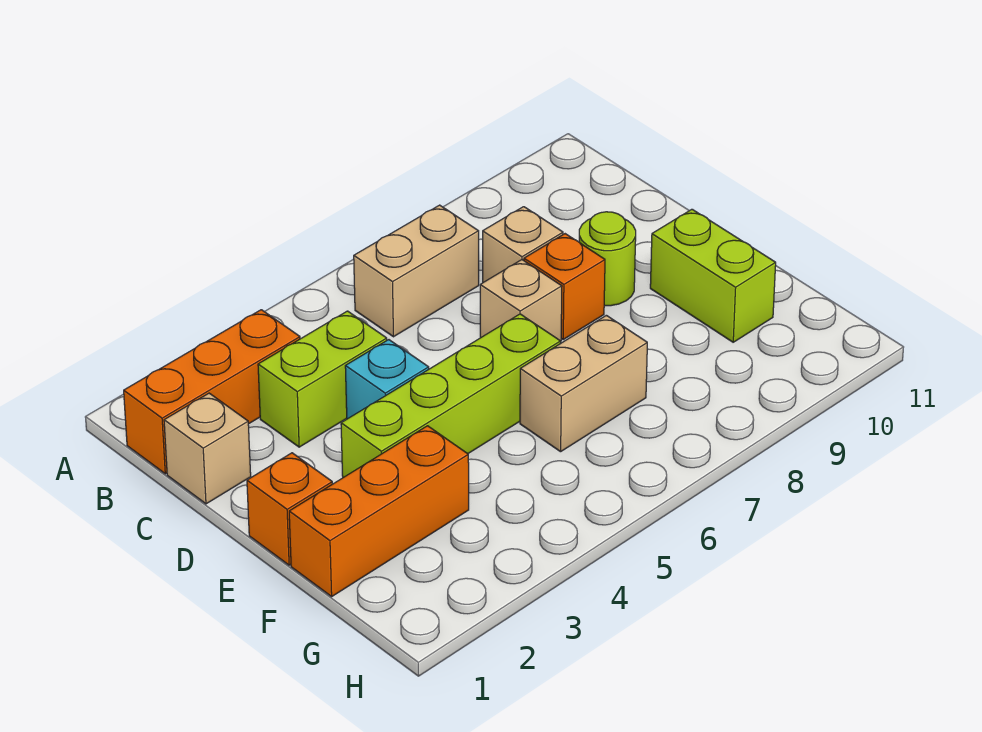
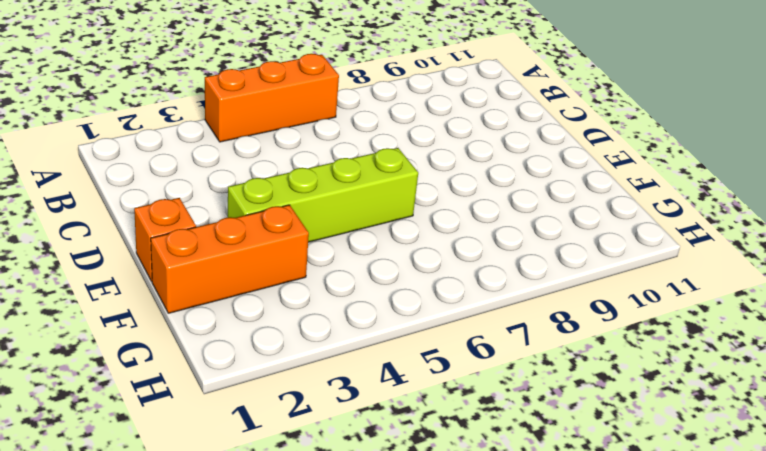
orange 1x3 brick [205,54,339,142] -> orange 1x3 brick moved to [124,310,300,474]
none -> tan 1x2 brick [354,205,479,337]
none -> tan 1x1 brick [164,393,251,504]
none -> lime 1x2 brick [258,311,387,447]

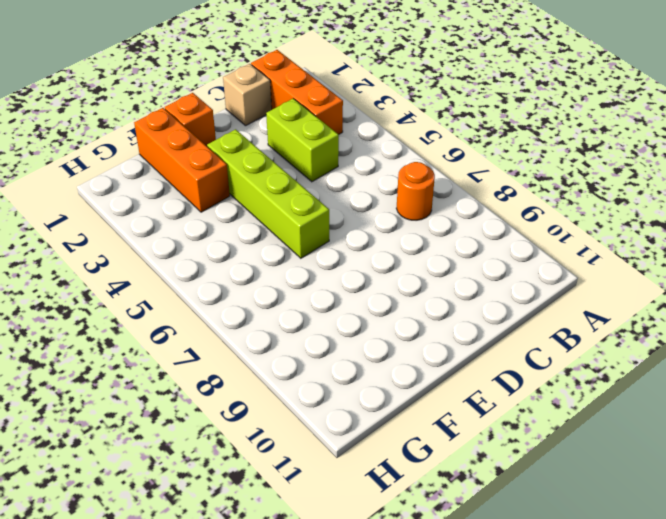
orange 1x1 round brick [396,162,435,220] -> tan 1x2 brick [354,205,479,337]
none -> tan 1x1 brick [483,207,563,282]
none -> cyan 1x1 brick [345,340,429,419]
none -> tan 1x1 brick [480,260,562,341]

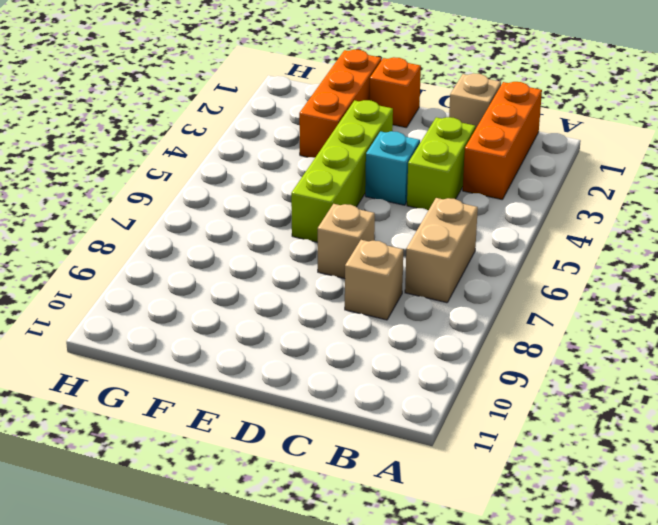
none -> orange 1x1 brick [524,234,605,339]
none -> lime 1x1 round brick [579,212,636,306]
none -> lime 1x2 brick [650,209,776,342]

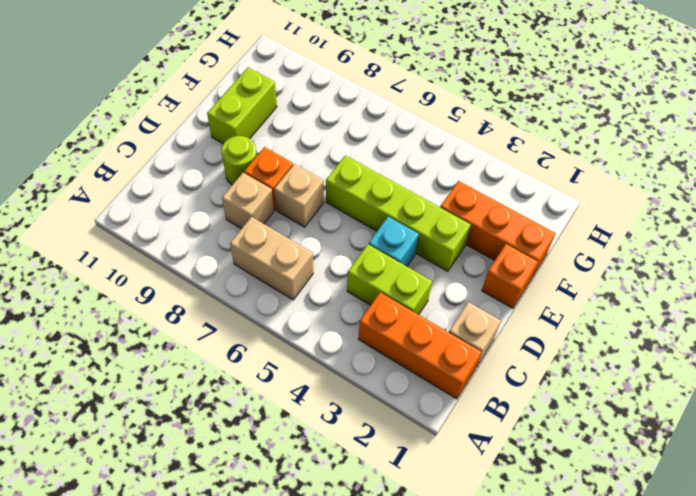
none -> tan 1x2 brick [520,315,647,452]

